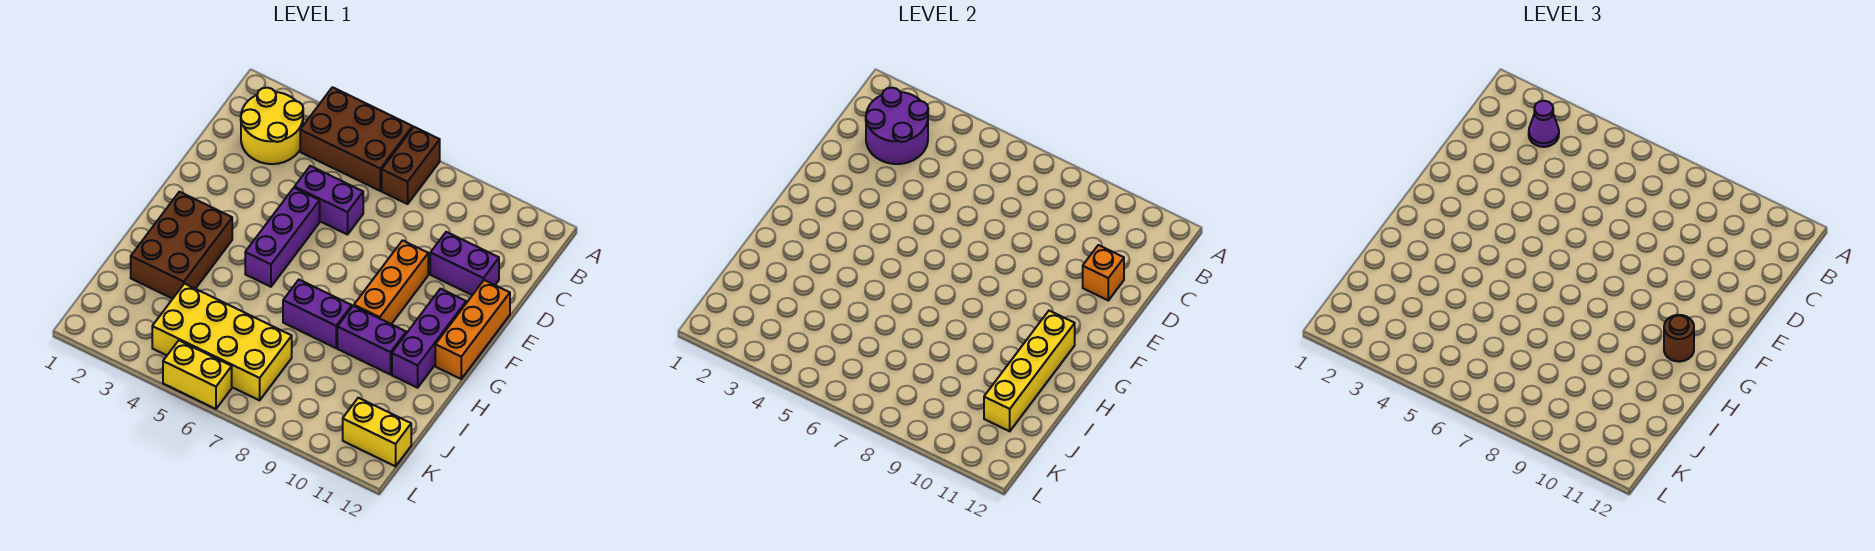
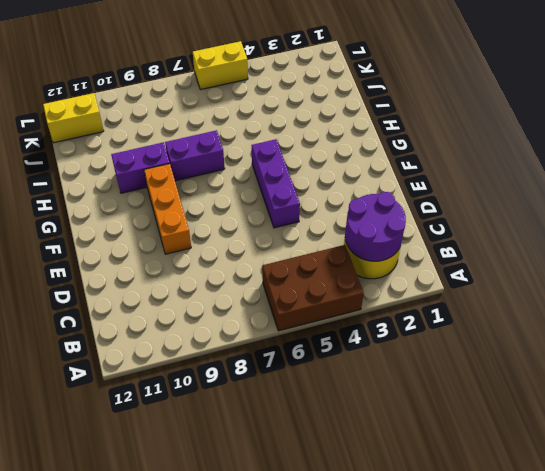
none -> brown 1x2 brick [382,127,440,204]
none -> purple 1x2 brick [295,166,363,235]
none -> purple 1x2 brick [430,232,499,295]

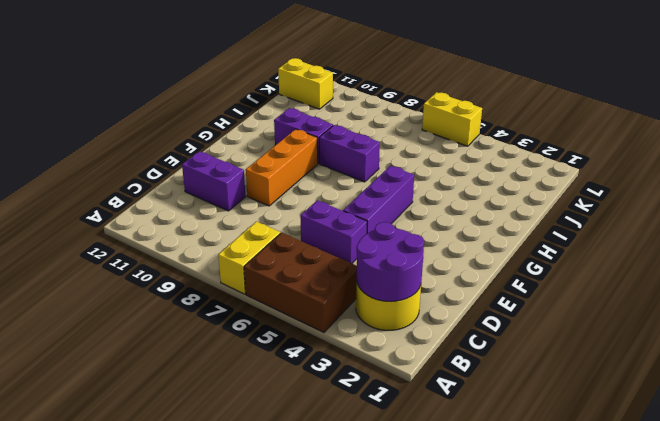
yellow 1x2 brick [218,222,280,294] -> brown 1x2 brick [382,127,440,204]
none -> orange 1x3 brick [435,280,510,379]
none -> purple 1x3 brick [392,289,466,388]
none -> brown 2x3 brick [131,192,232,299]

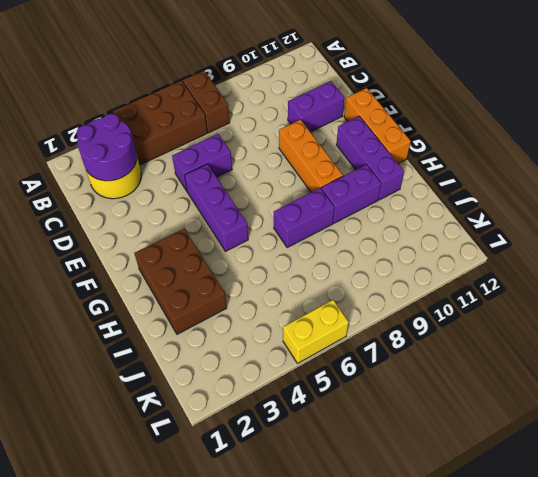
none -> yellow 2x4 brick [152,284,292,400]
none -> yellow 1x2 brick [343,398,411,466]
none -> orange 1x1 brick [1083,245,1124,300]

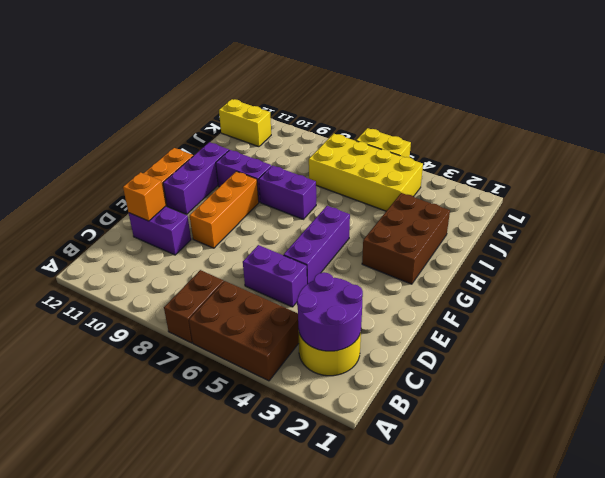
none -> yellow 1x4 brick [984,311,1075,431]
none -> purple 1x1 cone [1529,101,1559,147]
none -> brown 1x1 round brick [1664,315,1694,362]

